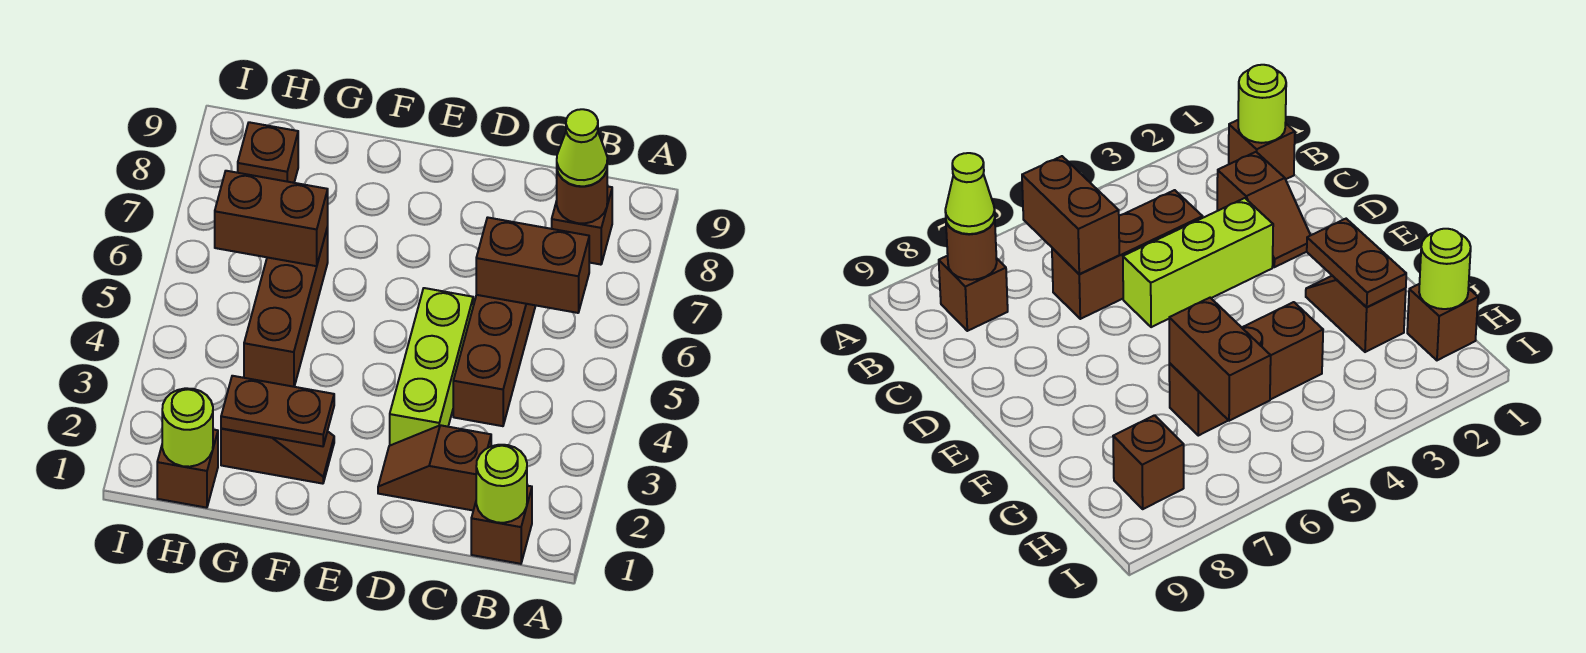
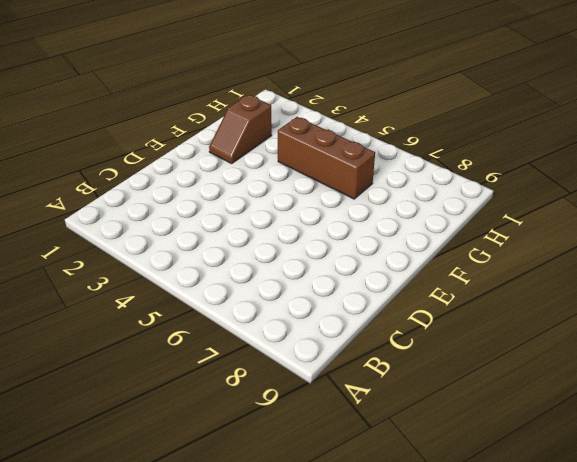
none -> brown 1x1 brick [471,486,532,564]
none -> brown 1x1 brick [552,186,612,265]
none -> brown 1x2 slope [378,425,491,510]

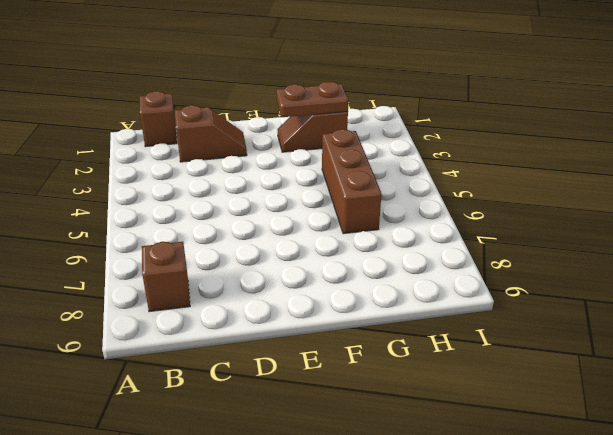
none -> brown 1x3 brick [453,295,536,426]
none -> lime 1x3 brick [390,288,473,445]
none -> brown 1x1 brick [157,430,218,508]

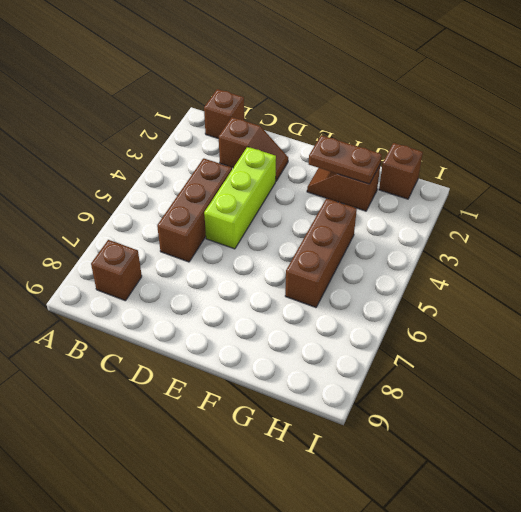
none -> brown 1x1 brick [238,122,298,183]
none -> lime 1x1 round brick [476,445,527,523]
none -> brown 1x2 brick [476,217,589,313]

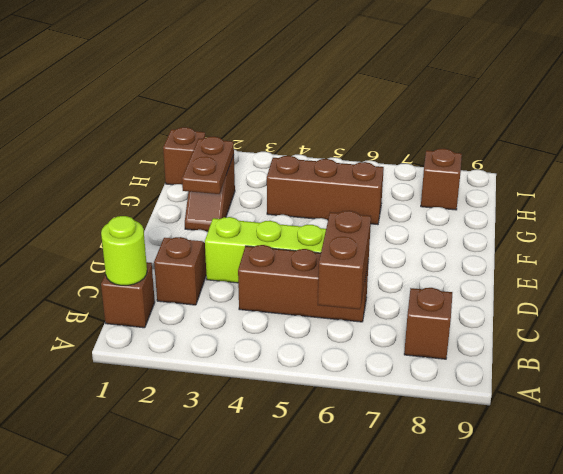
none -> brown 1x1 round brick [557,171,607,223]
none -> brown 1x2 brick [215,171,328,266]
none -> lime 1x1 round brick [162,388,213,467]

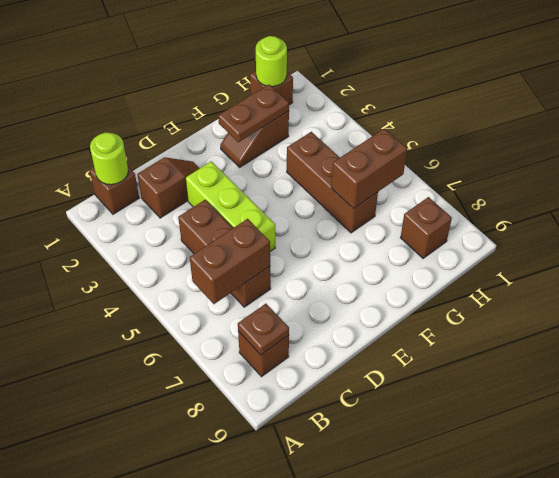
brown 1x1 plate [238,304,289,355] -> brown 1x1 round brick [557,171,607,223]
none -> lime 1x1 cone [557,109,607,186]

